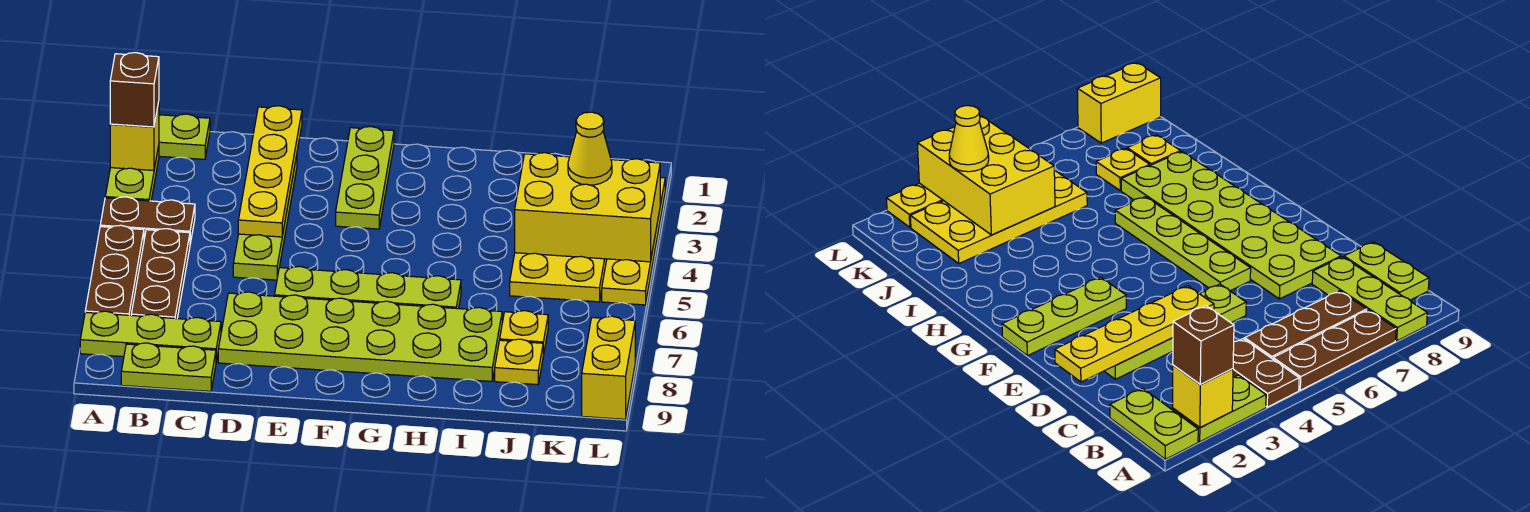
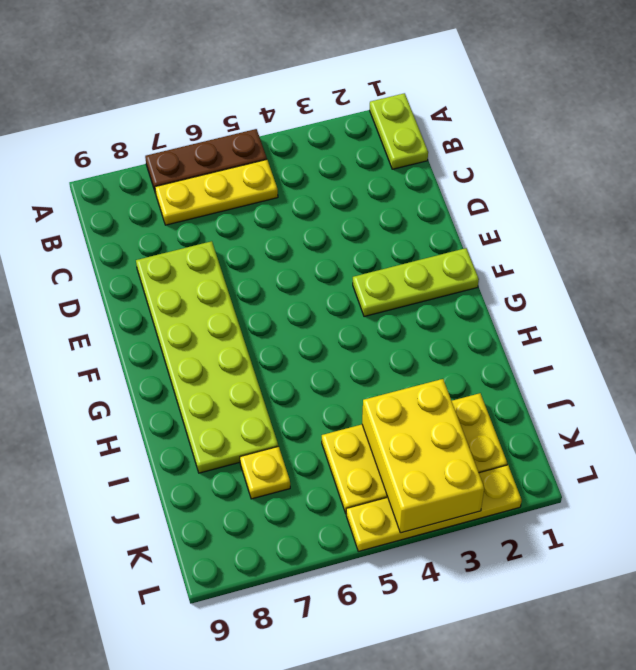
yellow 1x3 plate [155,160,278,225] -> brown 1x3 plate [131,229,190,319]
none -> lime 1x2 plate [105,146,159,201]
none -> brown 1x2 plate [100,197,195,243]
none -> lime 1x3 plate [80,311,221,361]

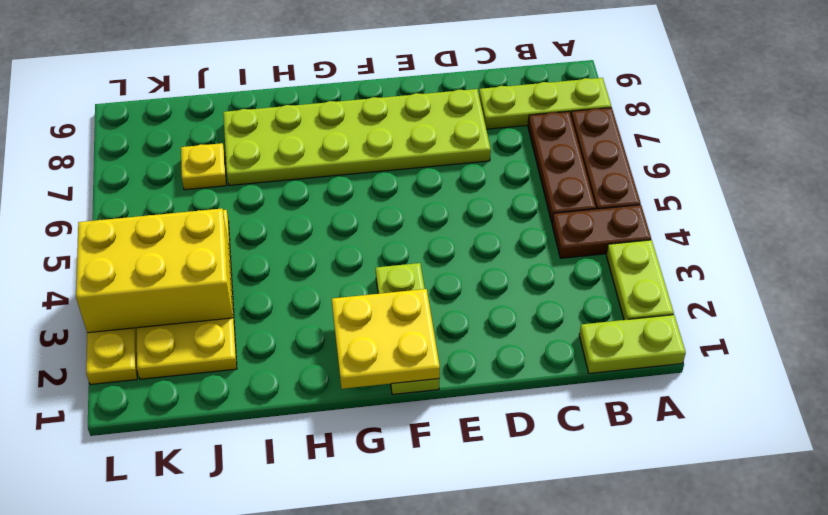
yellow 2x2 plate [332,289,440,389] -> none
none -> lime 1x2 plate [121,343,216,391]
none -> lime 1x4 plate [233,156,297,280]
none -> lime 1x4 plate [274,266,461,309]

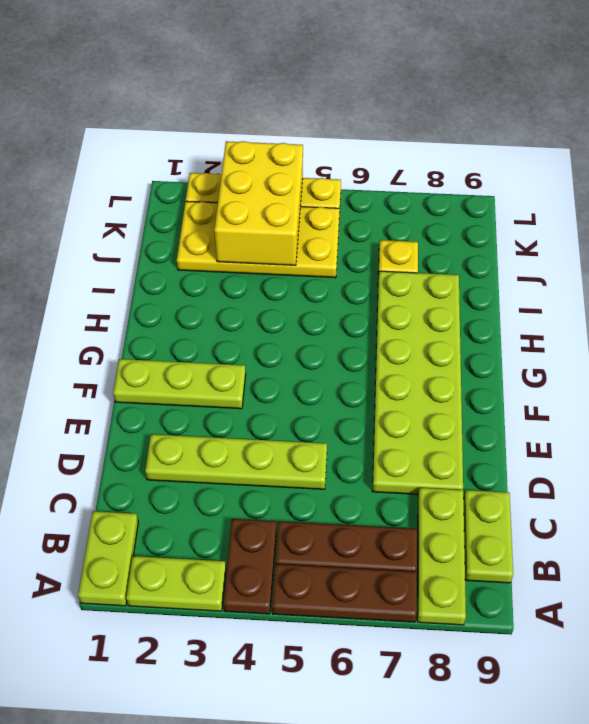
none -> lime 1x4 plate [274,266,461,309]
none -> yellow 1x1 plate [495,339,543,385]
none -> yellow 1x2 brick [582,316,635,419]

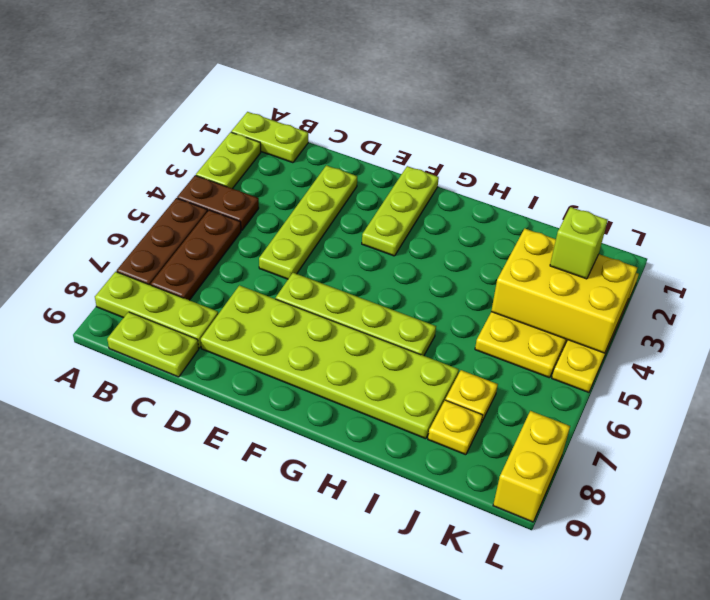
lime 1x1 brick [550,207,608,279] -> yellow 1x1 cone [568,112,612,185]
none -> yellow 1x1 brick [110,102,159,170]
none -> yellow 1x4 plate [238,106,302,237]
none -> brown 1x1 brick [110,53,159,127]

